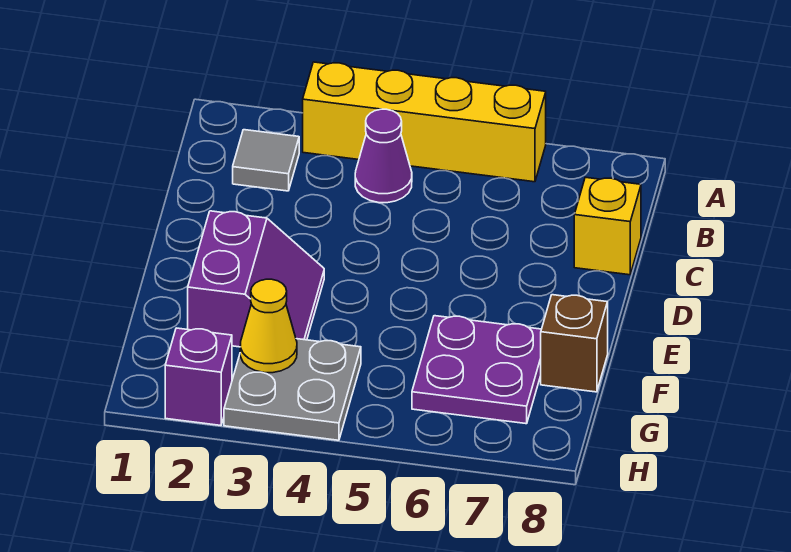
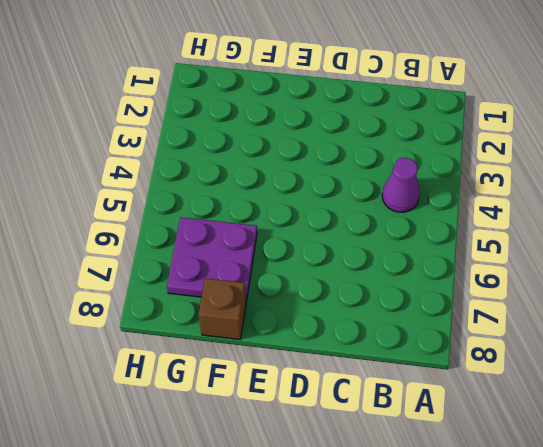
none -> yellow 1x4 brick [303,62,546,182]
none -> grey 1x1 tile [233,130,299,191]

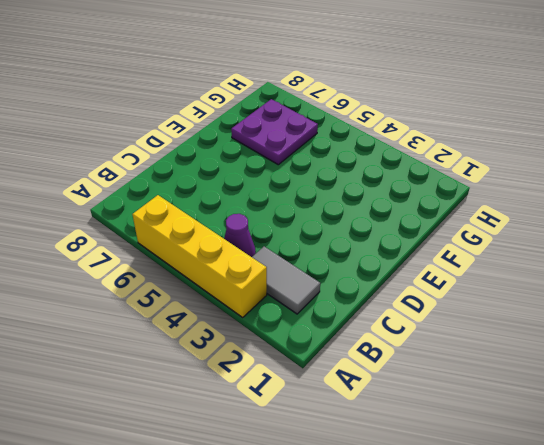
grey 1x2 tile [252,247,320,314] -> grey 1x1 tile [233,130,299,191]
none -> yellow 1x1 brick [574,177,641,275]
none -> purple 2x2 slope [188,211,324,347]

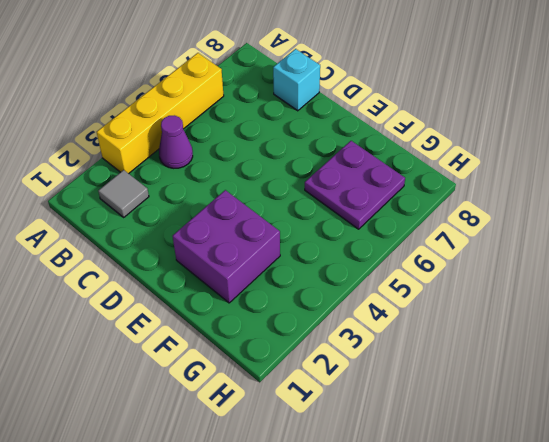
cyan 1x1 brick [273,49,320,111] -> yellow 1x1 brick [574,177,641,275]
purple 2x2 brick [173,190,280,303] -> purple 2x2 slope [188,211,324,347]
none -> brown 1x1 brick [541,295,608,392]
none -> grey 2x2 plate [224,339,361,440]

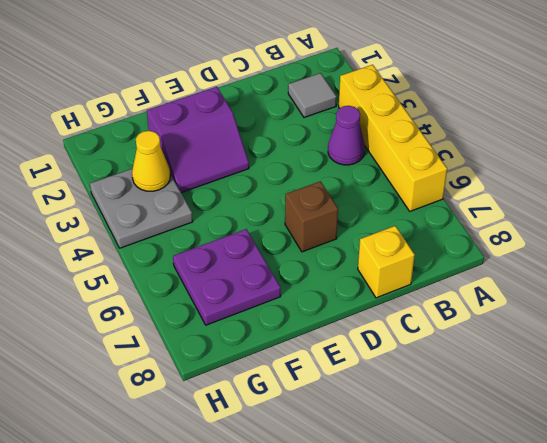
brown 1x1 brick [285,181,338,252] -> brown 1x1 brick moved to [541,295,608,392]
none -> purple 1x1 brick [165,328,232,425]

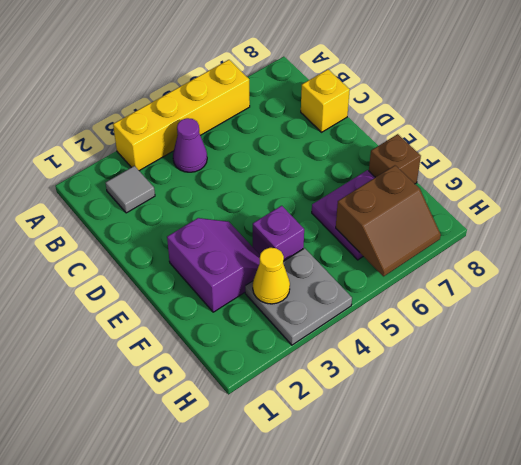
purple 1x1 brick [253,206,304,261] -> purple 1x1 brick moved to [165,328,232,425]
brown 2x2 slope [336,166,441,276] -> none

